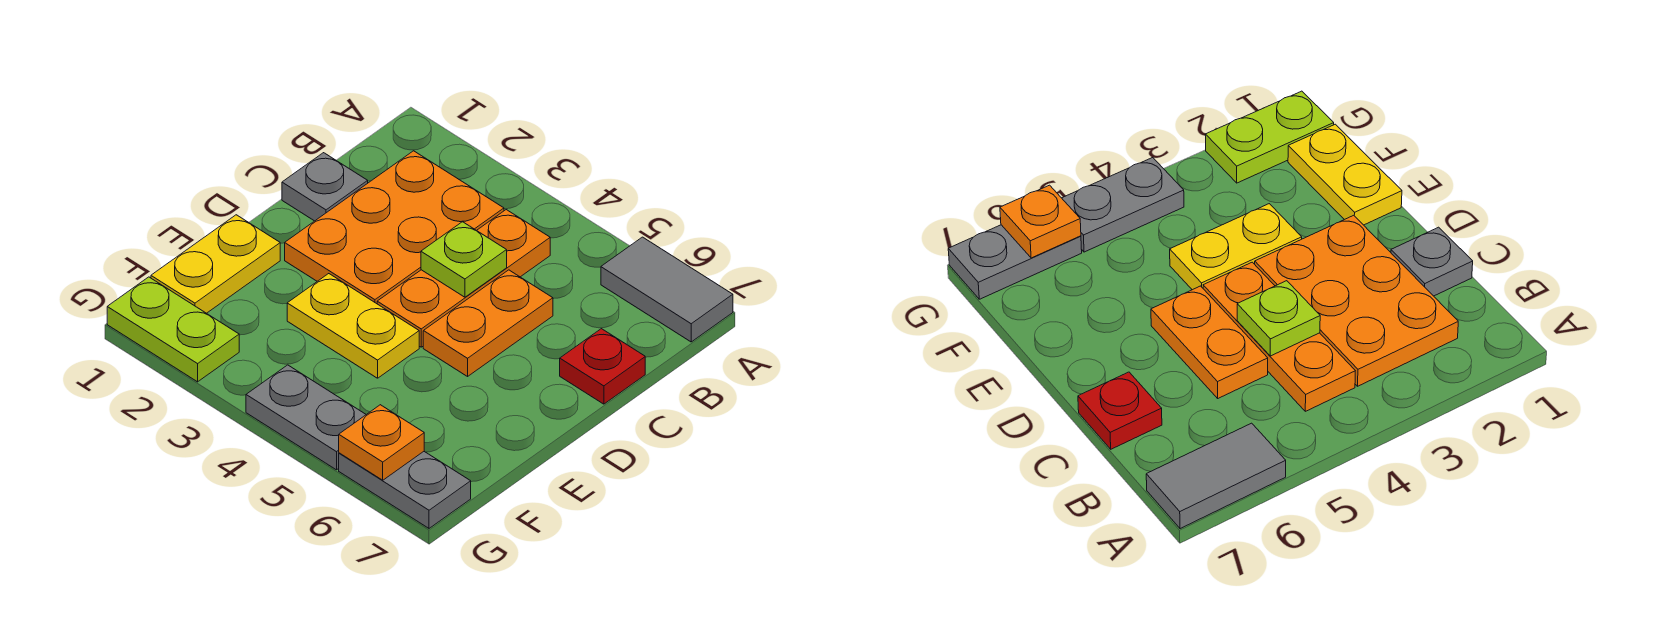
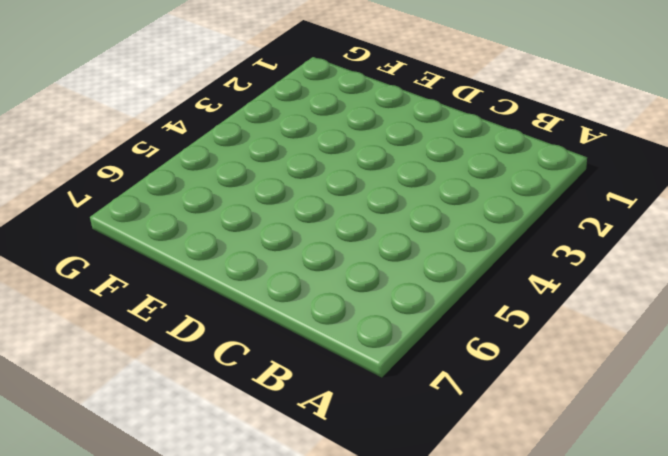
none -> grey 1x2 tile [601,237,733,342]
none -> orange 2x3 plate [285,151,504,304]
none -> orange 1x3 plate [377,210,550,347]

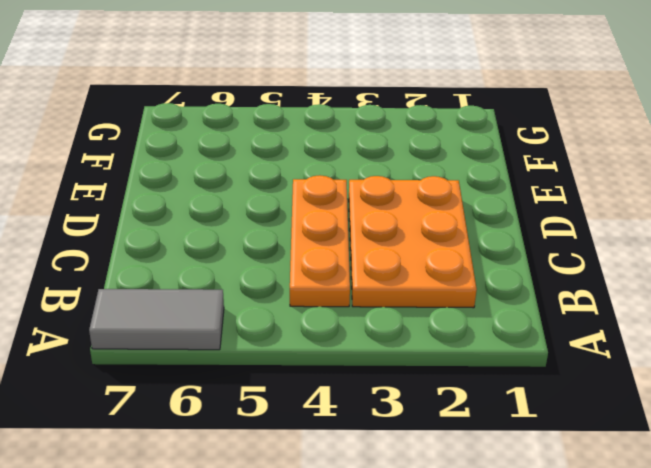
none -> grey 1x1 plate [282,153,368,221]
none -> orange 1x2 plate [423,270,553,376]
none -> red 1x1 plate [560,329,645,404]

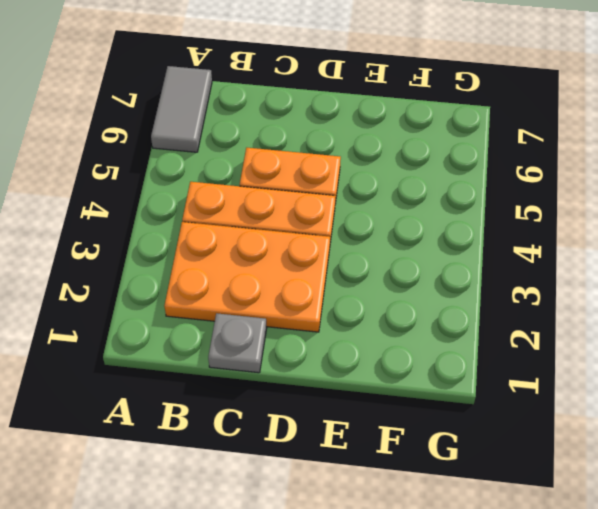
none -> red 1x1 plate [560,329,645,404]
none -> yellow 1x2 plate [151,215,280,313]
none -> yellow 1x2 plate [287,274,419,378]

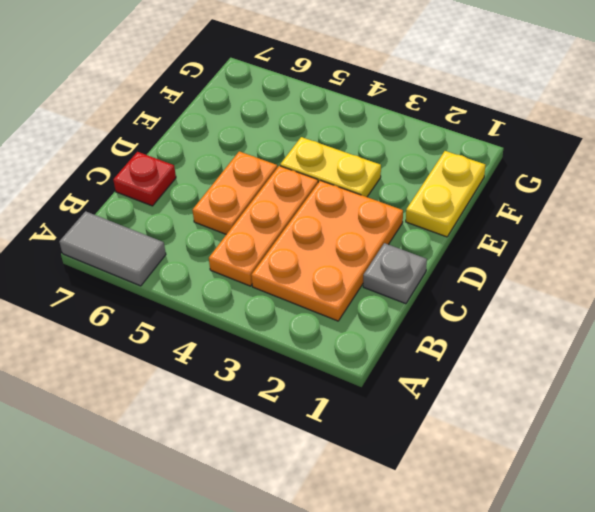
none -> lime 1x2 plate [107,277,239,382]
none -> grey 1x2 plate [246,365,366,470]
none -> grey 1x2 plate [339,452,471,528]

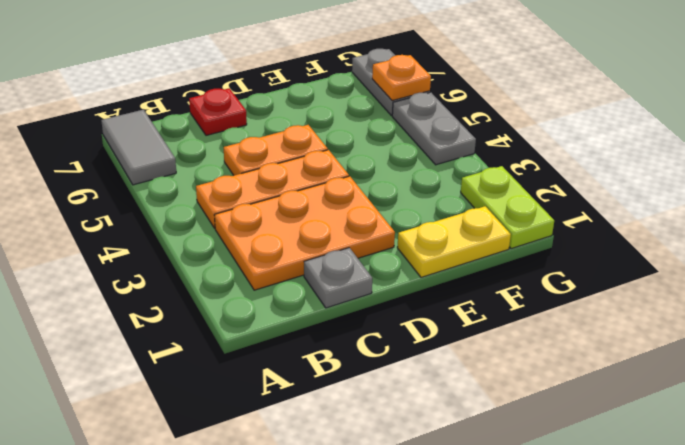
none -> yellow 1x2 plate [287,274,419,378]
none -> lime 1x1 plate [421,222,507,297]

